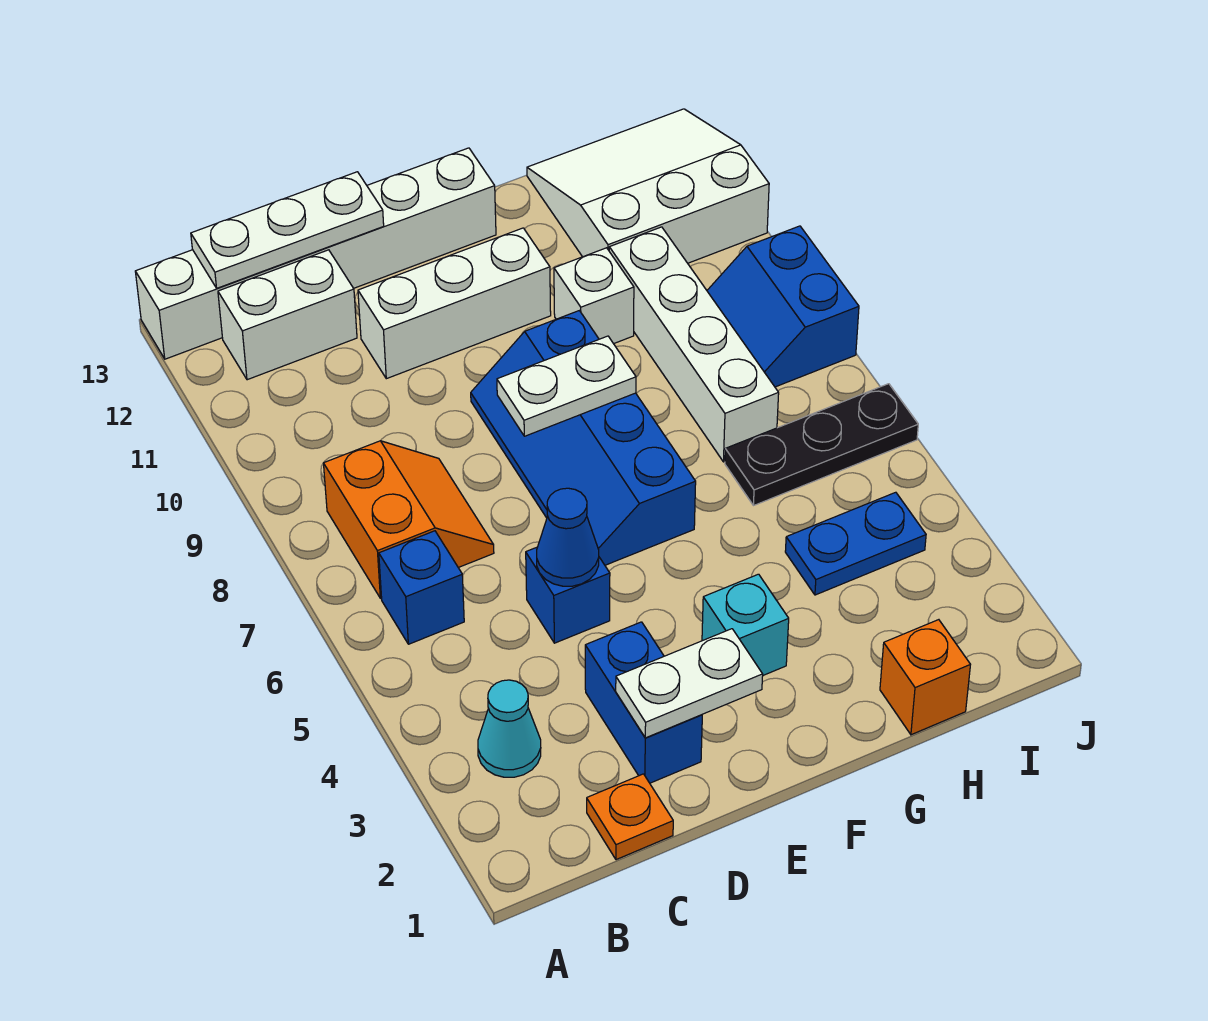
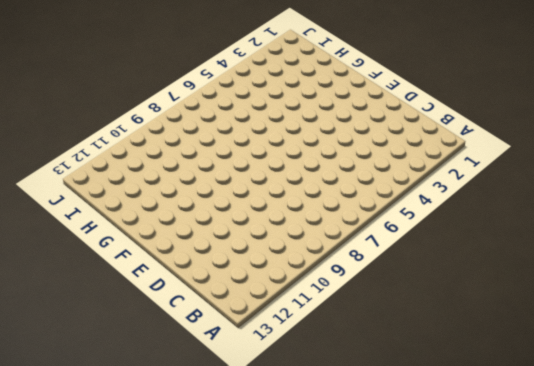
none -> white 1x6 brick [135,148,496,359]
none -> cyan 1x1 cone [478,680,541,777]
none -> blue 1x1 brick [379,531,464,644]

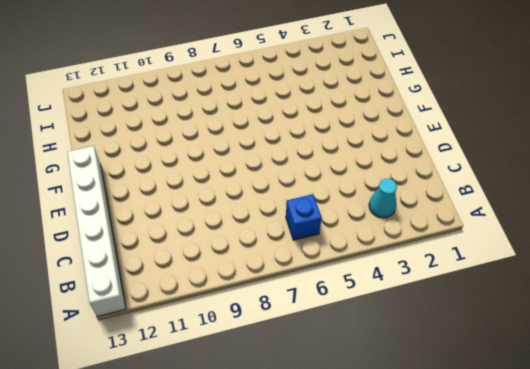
none -> orange 2x2 slope [323,441,494,598]
none -> white 1x2 brick [218,250,357,380]
none -> orange 1x1 plate [587,774,673,860]

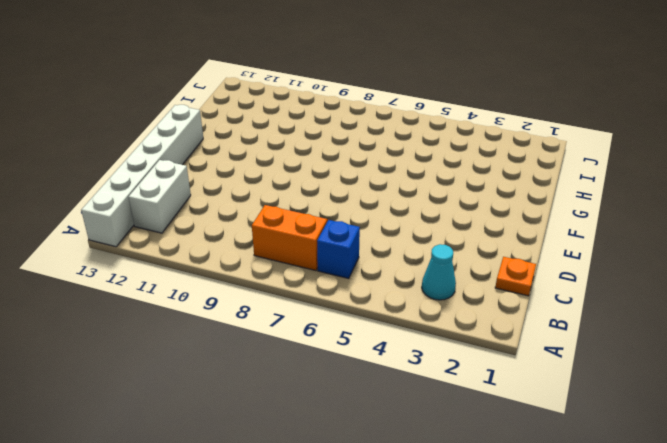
none -> blue 1x2 brick [585,622,702,783]
none -> blue 1x1 brick [526,547,610,643]
none -> white 1x3 brick [358,228,551,379]

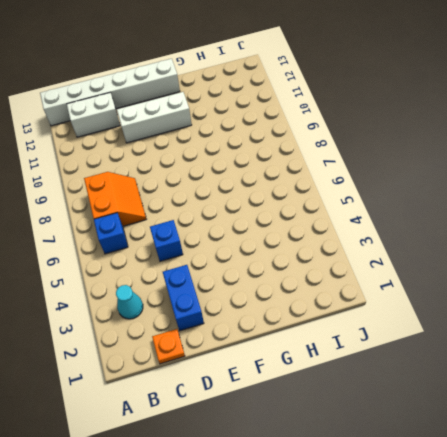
none -> blue 2x4 slope [471,311,696,565]
none -> cyan 1x1 brick [702,574,789,675]
none -> white 1x1 brick [554,248,634,344]

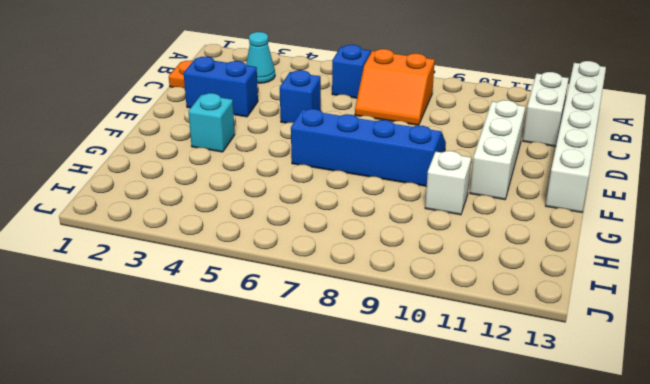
none -> orange 1x1 brick [880,620,970,735]
none -> blue 1x2 plate [785,492,926,595]
none -> black 1x3 plate [725,384,918,506]

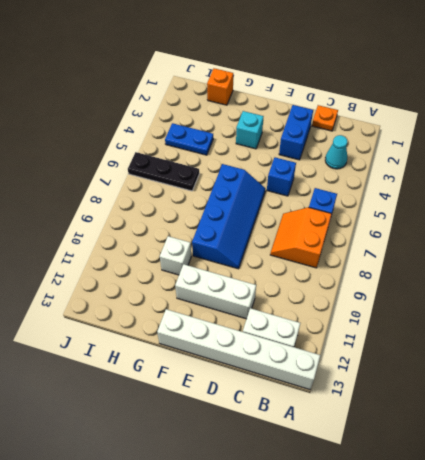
none -> white 1x4 brick [609,227,779,462]
none -> white 3x3 slope [527,109,769,263]
none -> blue 2x2 slope [707,226,859,387]

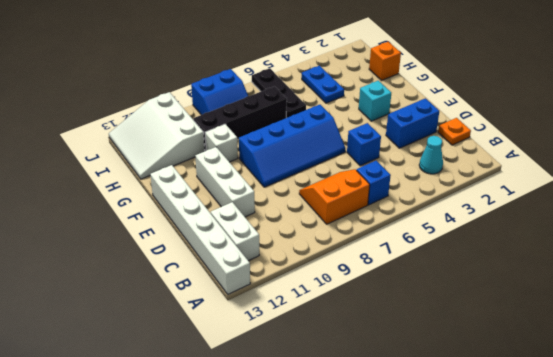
black 1x4 brick [193,86,287,151] -> white 1x4 brick [609,227,779,462]
none -> white 1x3 plate [191,172,384,288]
none -> white 1x2 plate [616,629,763,738]
none -> blue 1x1 cone [537,488,599,586]

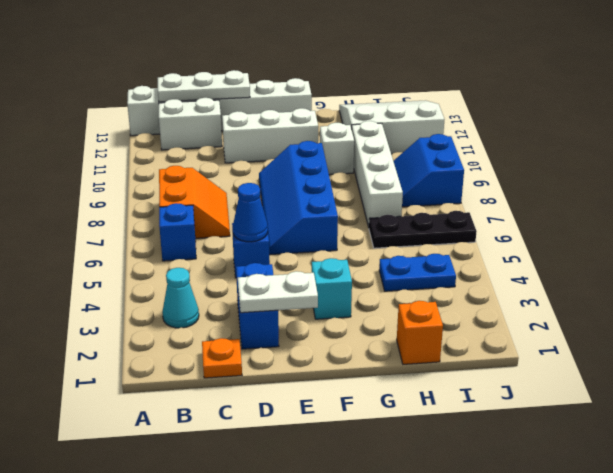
none -> white 1x2 plate [497,336,636,436]

